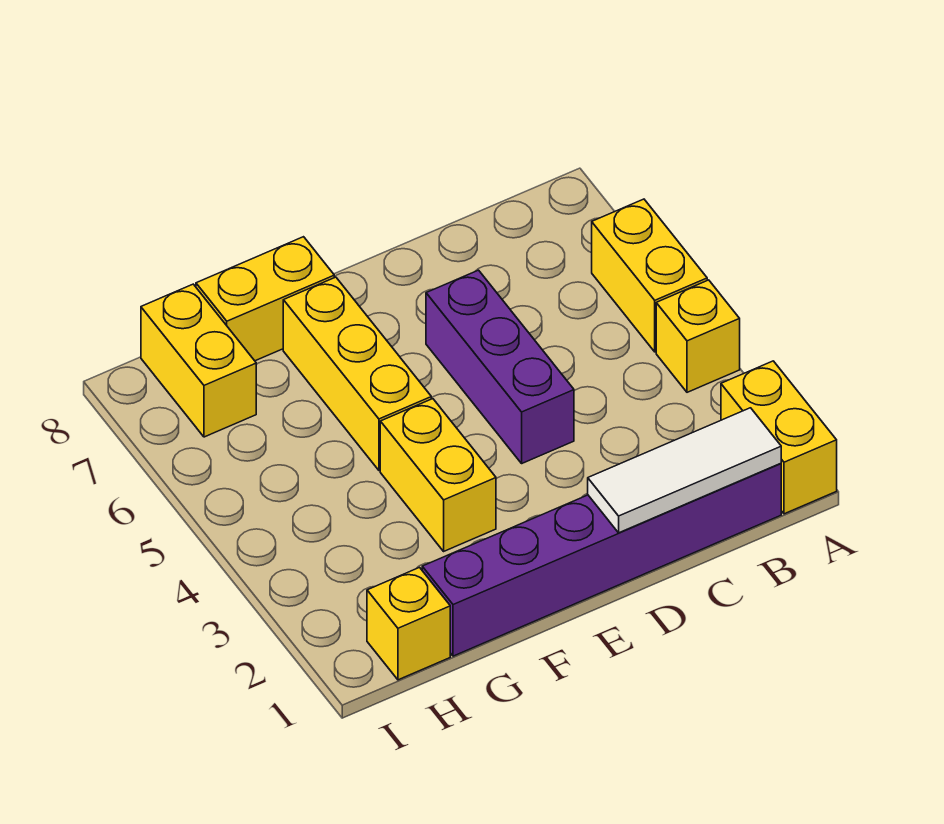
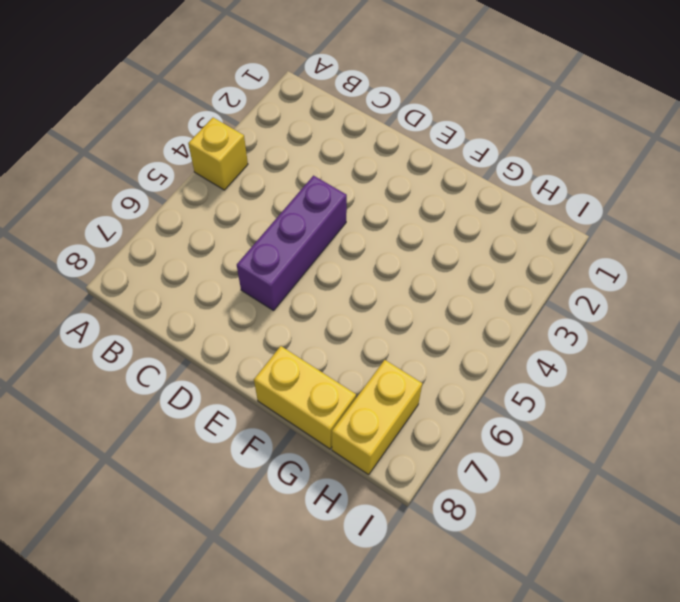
none -> yellow 1x2 brick [721,361,837,514]
none -> yellow 1x2 brick [592,199,707,352]

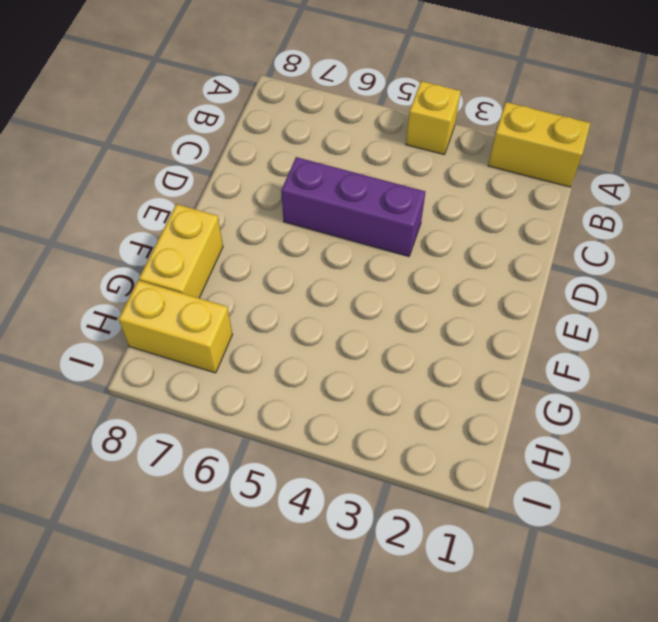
none -> yellow 1x2 brick [592,199,707,352]
none -> purple 1x6 brick [422,463,781,656]

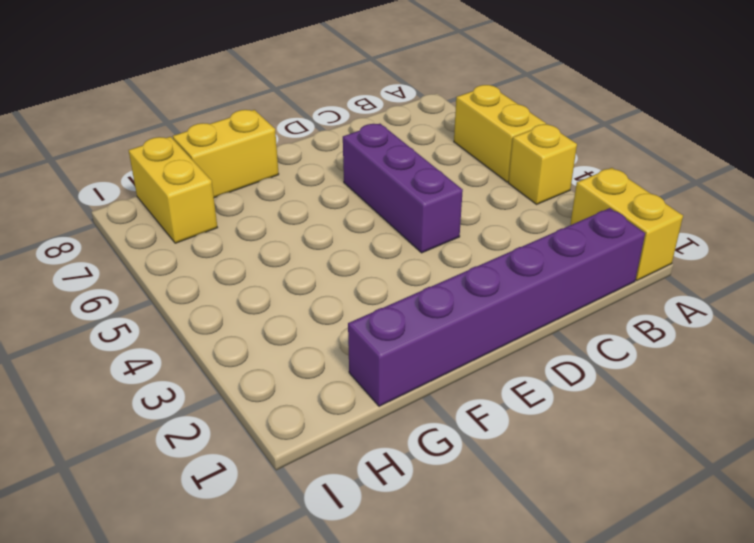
none -> yellow 1x2 brick [380,399,496,551]
none -> yellow 1x3 brick [283,277,431,470]

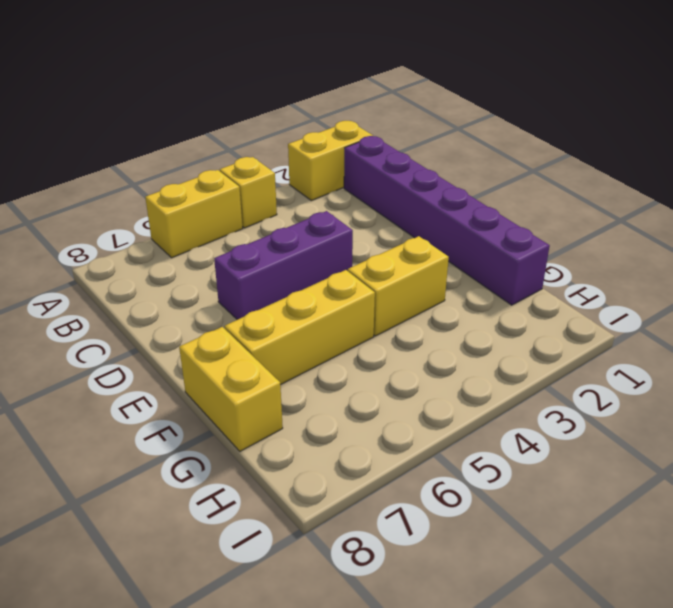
none -> yellow 1x1 brick [367,568,450,680]
none -> yellow 1x2 brick [141,284,256,437]

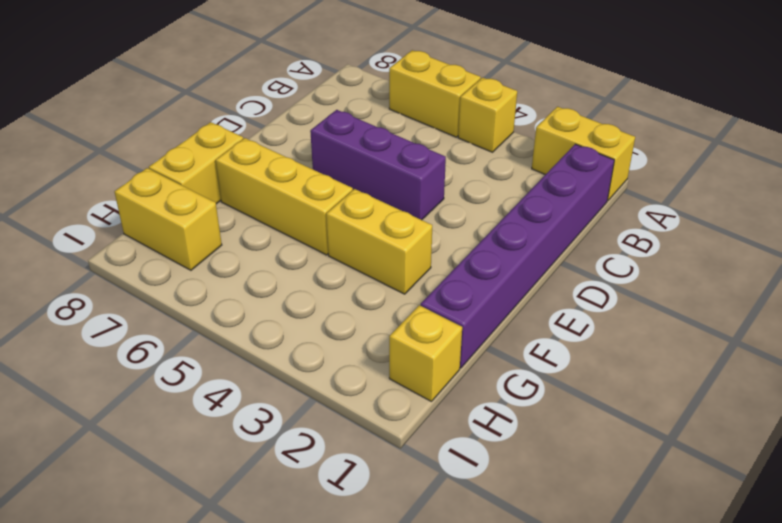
none -> white 1x3 tile [588,408,781,533]

